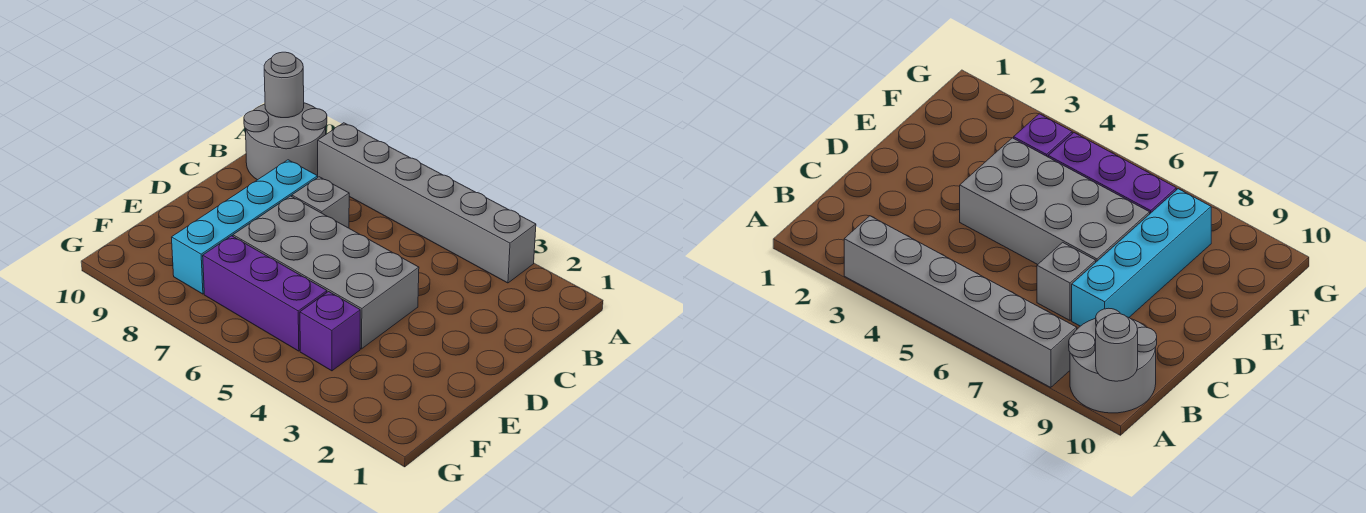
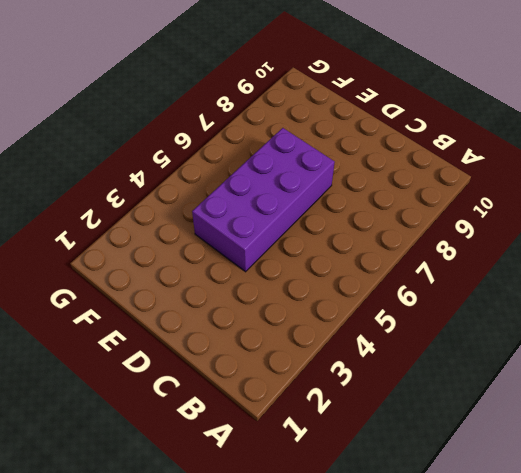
purple 2x4 brick [192,128,335,272] -> grey 2x4 brick [233,196,419,349]
none -> grey 1x6 brick [318,123,536,283]
none -> grey 2x2 round brick [244,103,327,180]

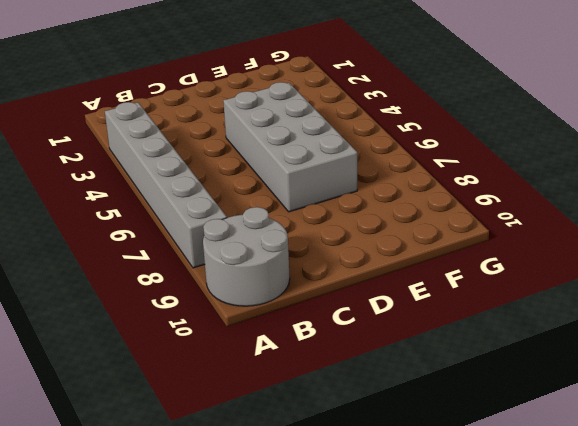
none -> grey 1x1 brick [292,177,349,228]
none -> cyan 1x4 brick [172,160,318,294]

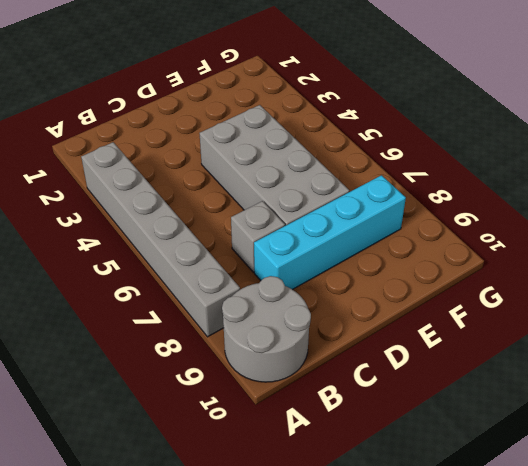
none -> purple 1x1 brick [300,292,360,371]
none -> purple 1x3 brick [203,236,327,351]

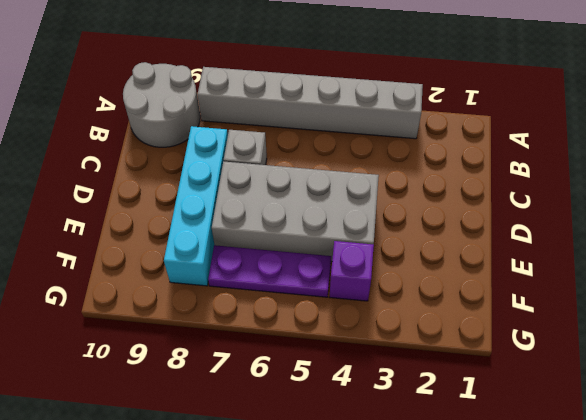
purple 1x3 plate [208,245,331,297] -> purple 1x3 brick [203,236,327,351]
none -> grey 1x1 round brick [264,52,304,118]

